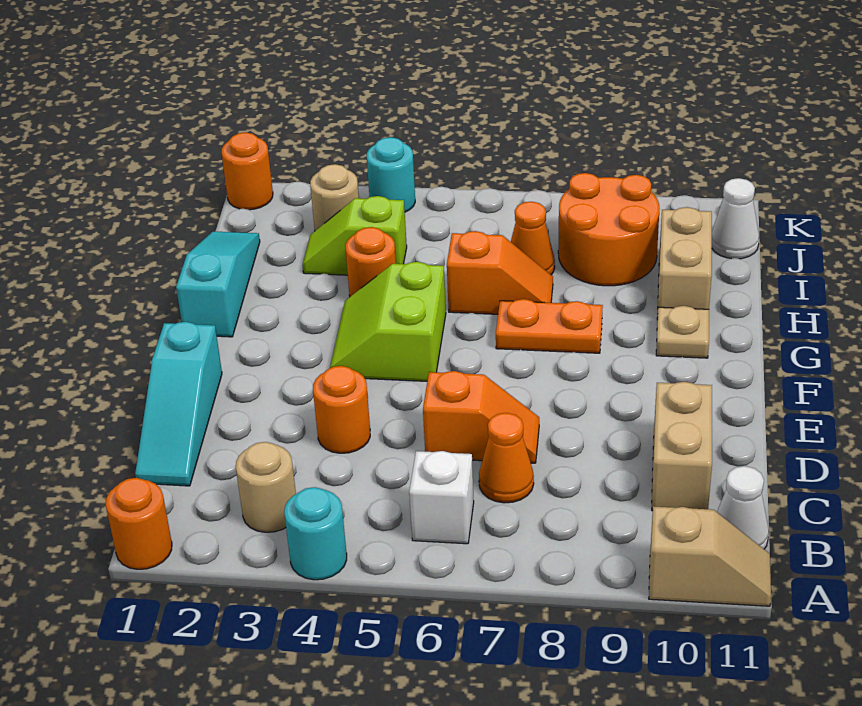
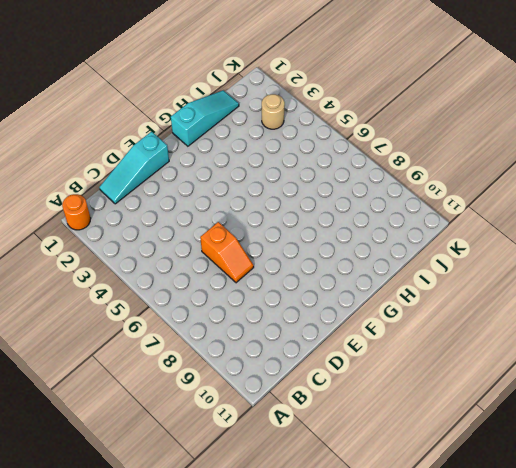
none -> cyan 1x1 round brick [284,487,347,580]
none -> tan 1x2 slope [649,506,771,606]
none -> tan 1x1 round brick [236,442,296,532]

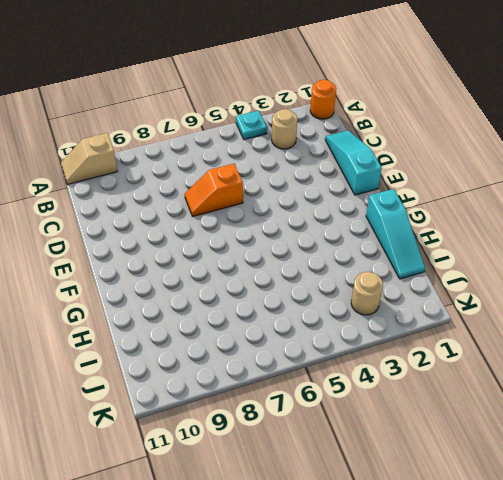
cyan 1x1 plate [236,111,267,140] -> cyan 1x1 round brick [284,487,347,580]
none -> white 1x1 brick [409,451,474,544]
none -> white 1x1 cone [717,466,769,549]
none -> orange 1x1 cone [479,413,534,503]

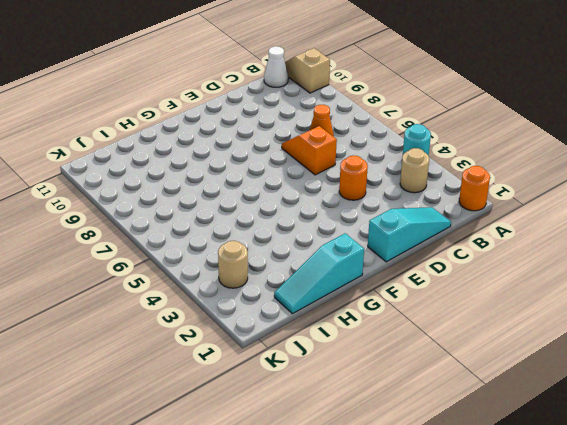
none -> white 1x1 brick [409,451,474,544]
none -> tan 1x2 brick [652,382,712,511]
none -> lime 2x2 slope [330,262,446,381]

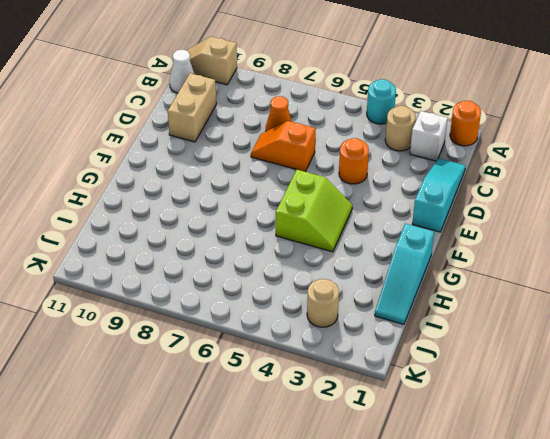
white 1x1 brick [410,111,448,161] -> white 1x1 brick moved to [409,451,474,544]
none -> orange 1x2 plate [496,299,603,353]
none -> tan 1x1 plate [656,306,709,358]
none -> orange 1x1 round brick [345,227,396,296]

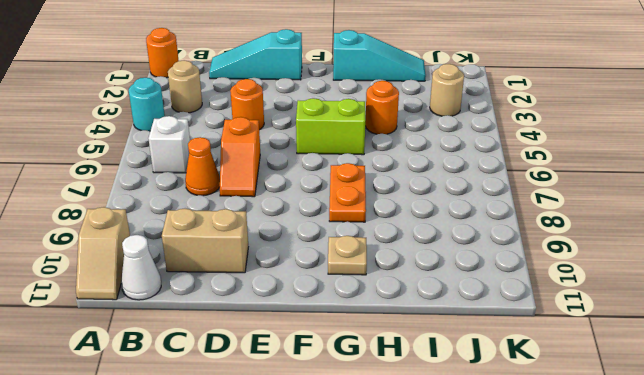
none -> orange 1x2 slope [447,231,553,314]
none -> tan 1x2 brick [657,207,712,320]
none -> lime 1x2 slope [303,196,407,275]

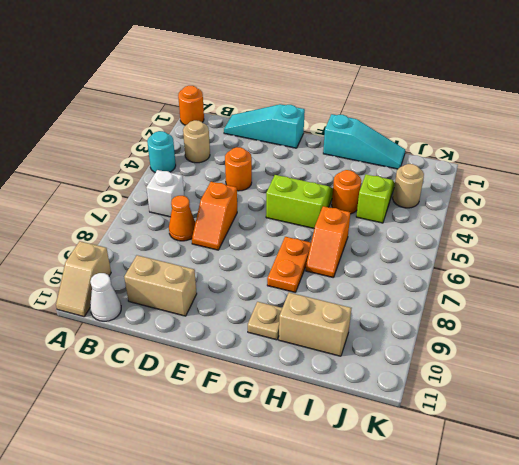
none -> orange 1x1 cone [511,202,555,275]
none -> orange 2x2 round brick [558,173,660,286]
none -> white 1x1 cone [712,178,759,259]

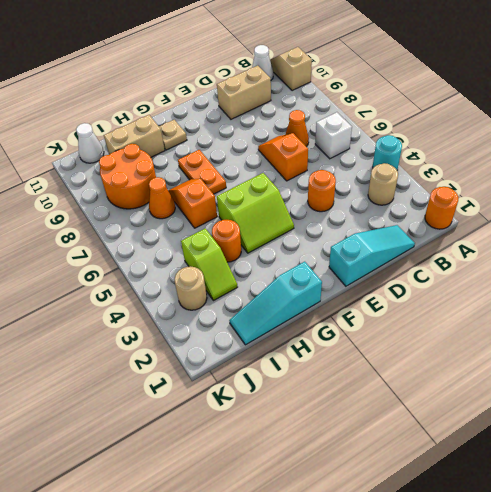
none -> orange 1x1 round brick [222,132,273,210]
none -> cyan 1x1 round brick [367,137,415,212]

